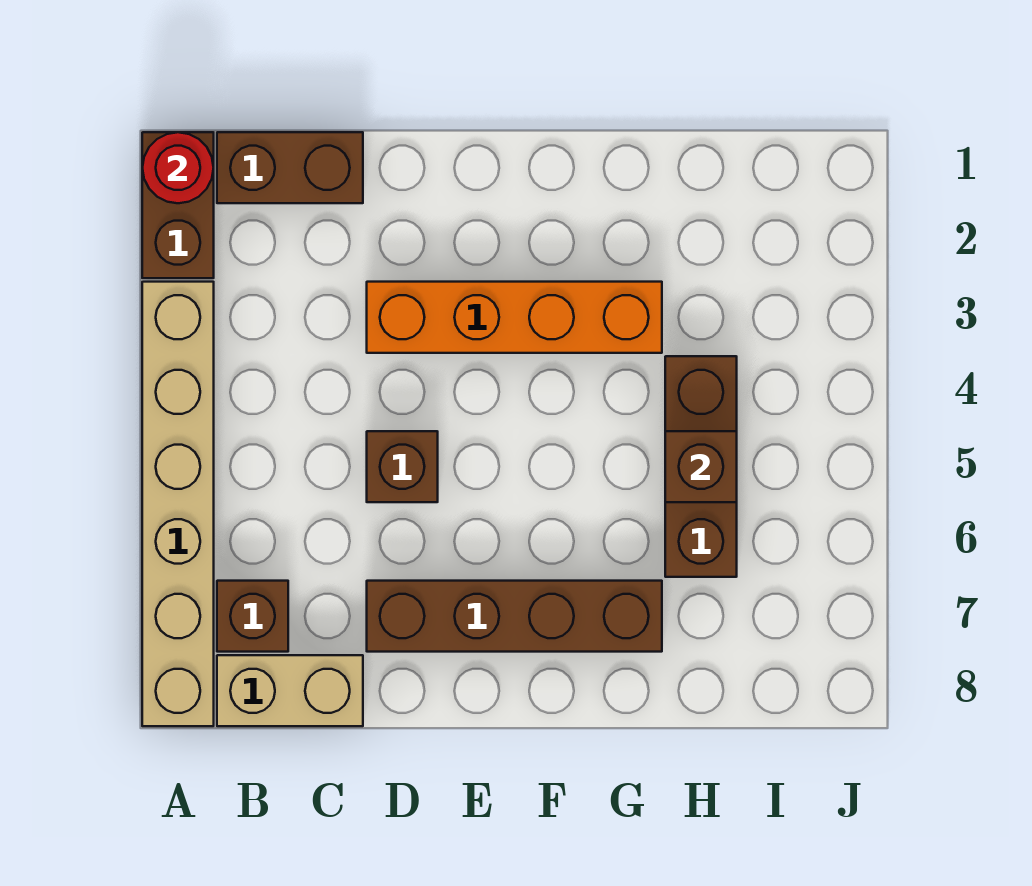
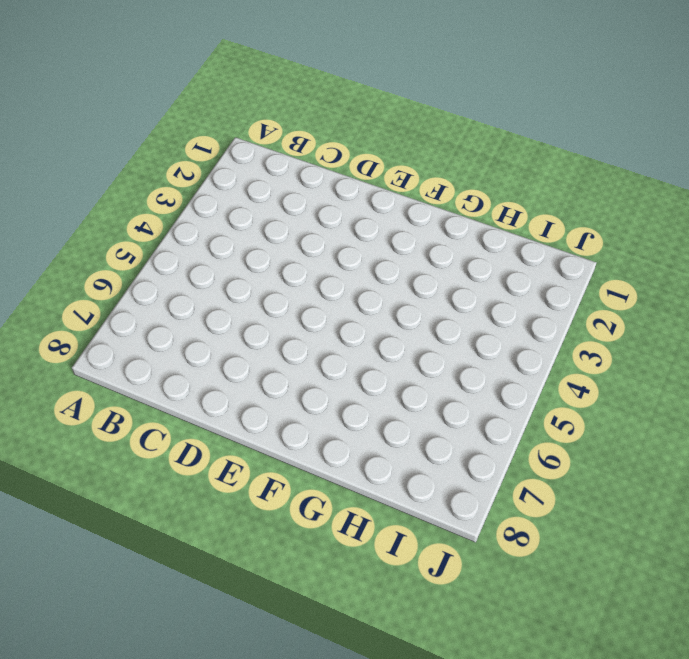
none -> brown 1x2 brick [142,132,214,278]
none -> tan 1x6 brick [142,282,214,726]

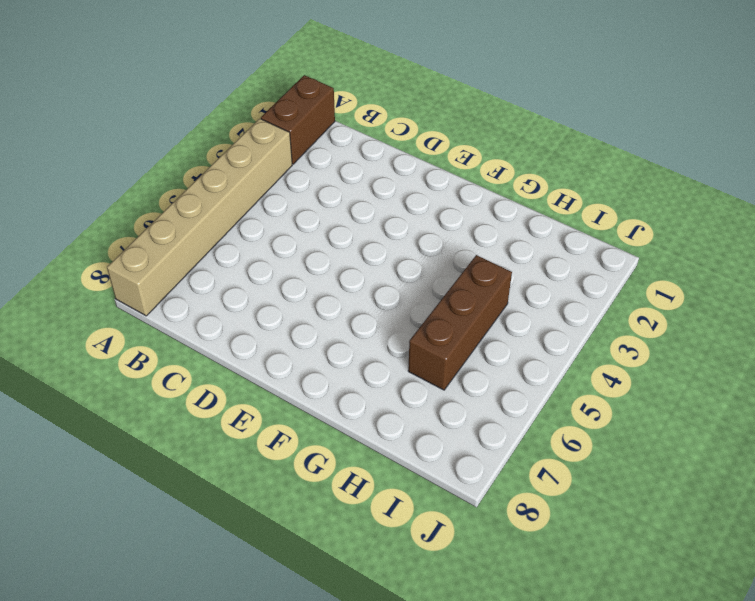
none -> brown 1x2 brick [217,132,363,203]
none -> brown 1x1 brick [217,581,288,652]

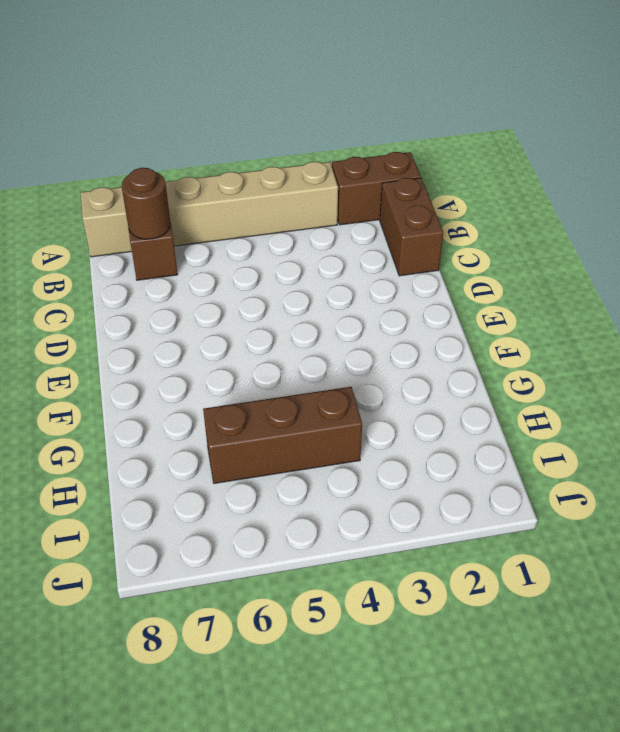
brown 1x1 round brick [122,168,171,239] -> none
none -> tan 1x2 brick [217,655,363,726]
none -> orange 1x4 brick [367,282,662,353]

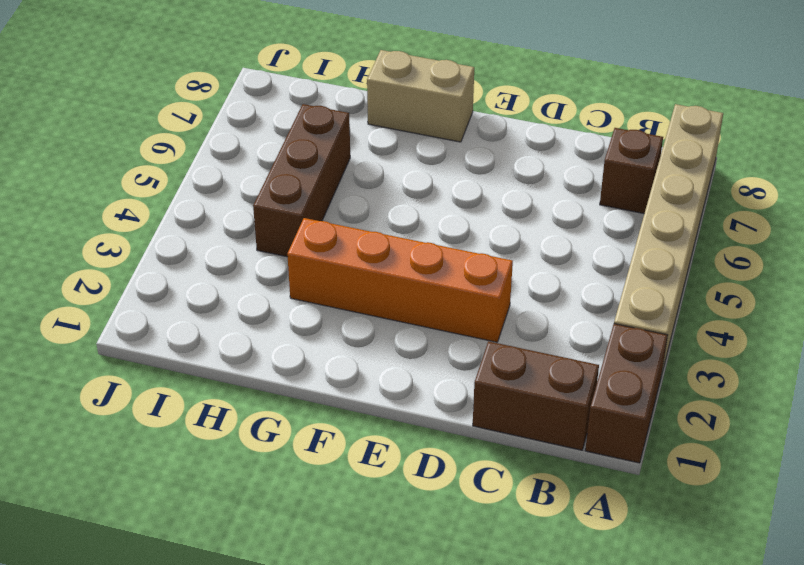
tan 1x2 brick [367,50,474,142] -> tan 1x2 brick moved to [217,655,363,726]
none -> brown 1x1 brick [367,431,438,502]
none -> brown 1x4 brick [367,581,662,652]

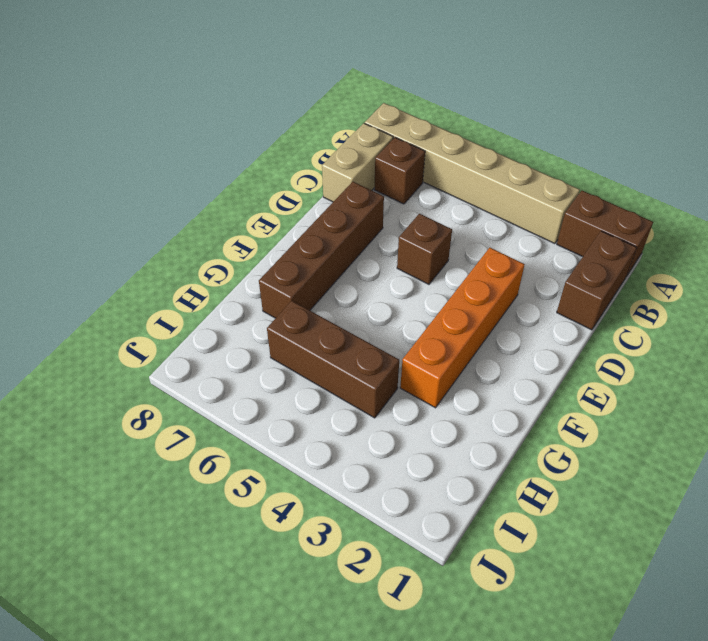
none -> red 1x1 round brick [142,132,214,203]
none -> brown 1x1 brick [665,431,737,502]

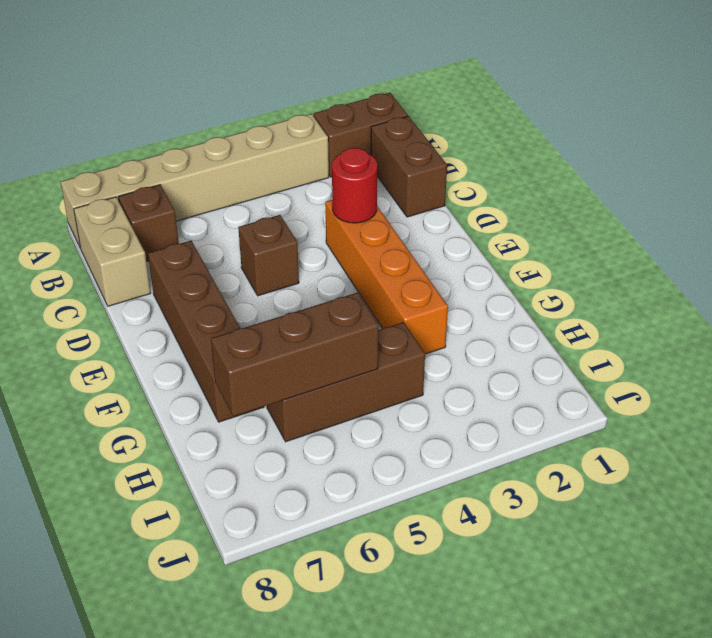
red 1x1 round brick [332,148,377,223] -> red 1x1 round brick moved to [142,132,214,203]
brown 1x3 brick [211,293,379,416] -> brown 1x1 brick [665,431,737,502]

